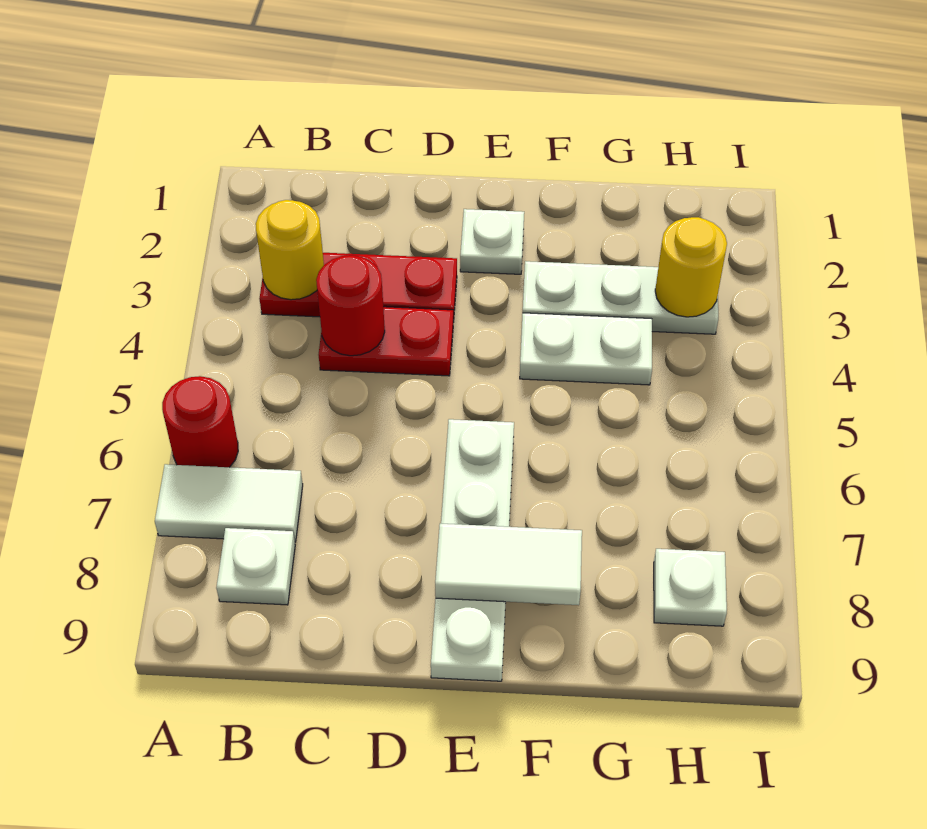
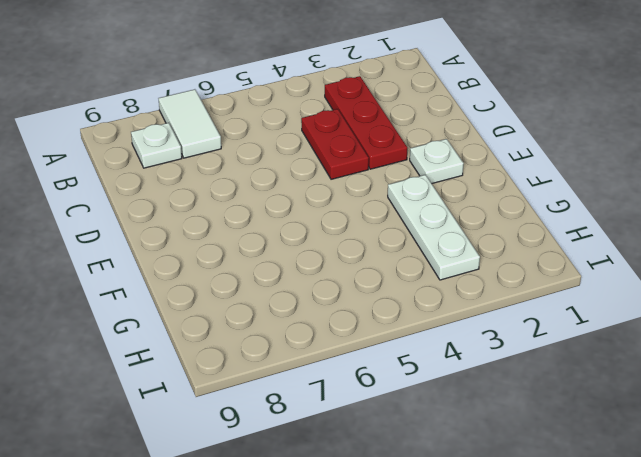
none -> red 1x1 round brick [162,376,238,467]
none -> white 1x4 plate [431,419,514,681]
none -> white 1x2 plate [520,313,652,385]

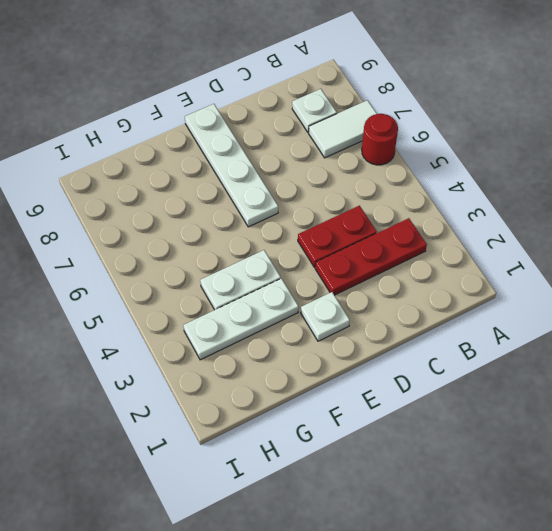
none -> white 1x1 plate [654,549,727,626]
none -> yellow 1x1 round brick [256,200,324,300]
none -> red 1x1 round brick [316,255,385,356]

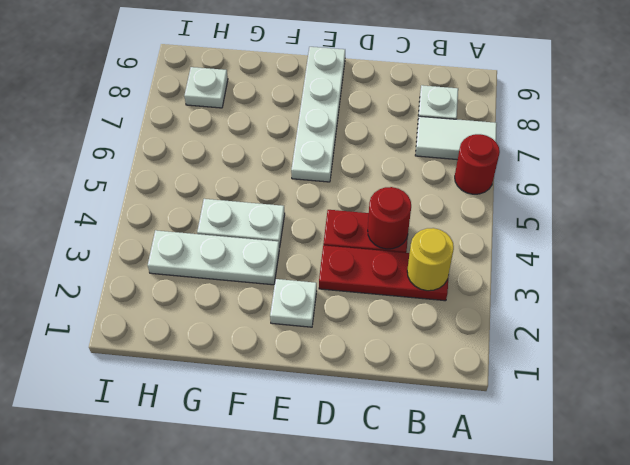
none -> white 1x2 tile [435,523,582,605]
none -> yellow 1x1 round brick [655,217,727,317]

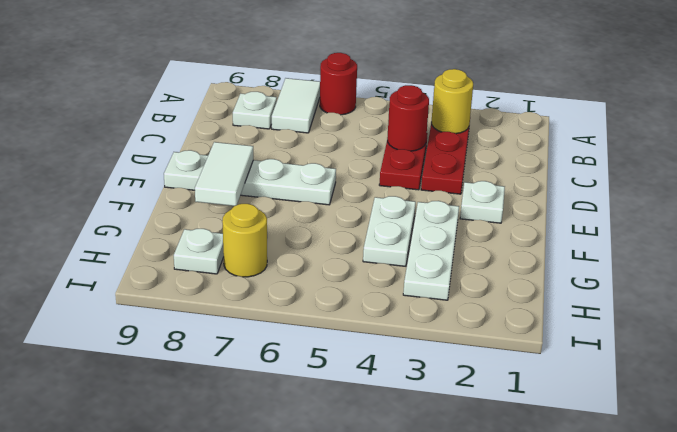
yellow 1x1 round brick [222,204,267,277] -> yellow 1x1 round brick moved to [655,217,727,317]

